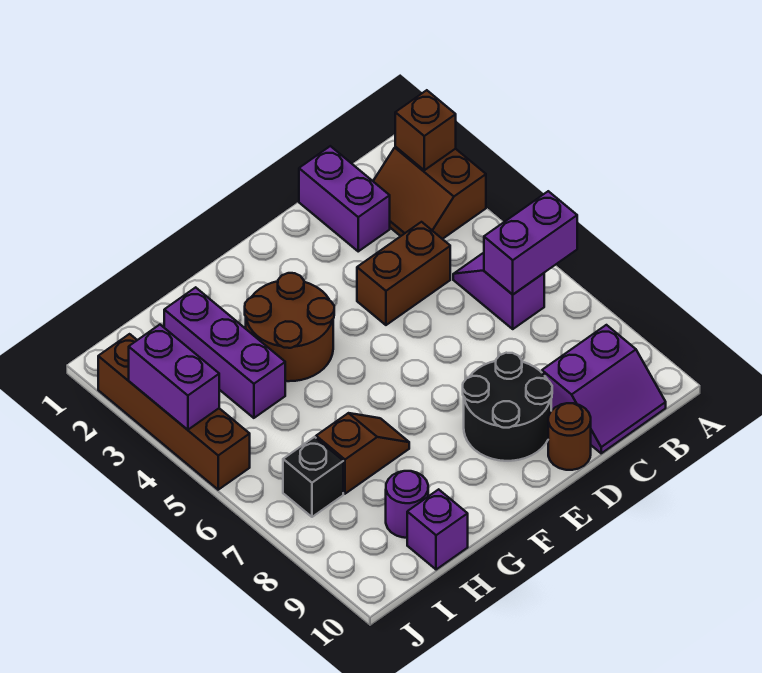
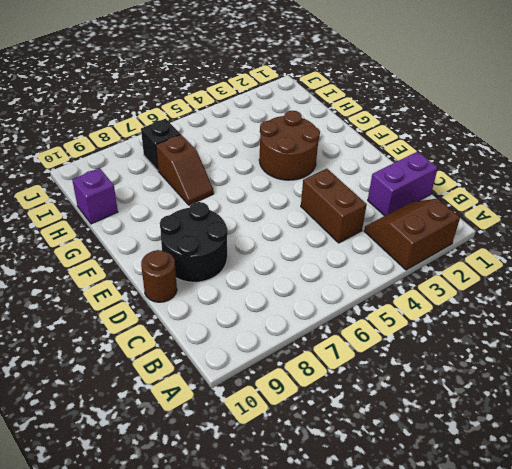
none -> purple 1x2 slope [453,253,544,329]
none -> purple 2x2 slope [542,325,666,453]
none -> purple 1x3 brick [164,287,285,418]

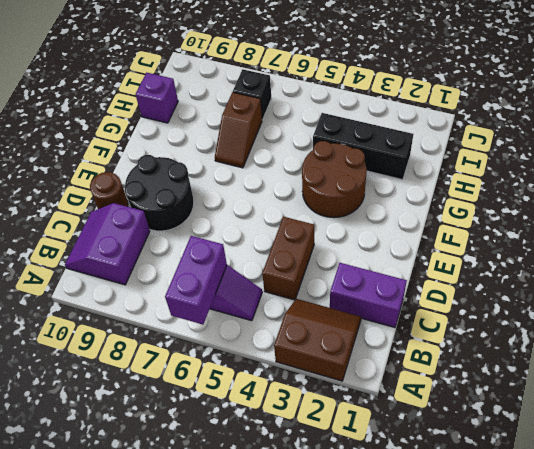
black 1x3 brick [313,113,413,180] -> purple 1x3 brick [164,287,285,418]
none -> purple 1x1 round brick [386,471,428,538]
none -> brown 1x4 brick [98,334,250,490]
none -> brown 1x1 brick [395,90,456,170]

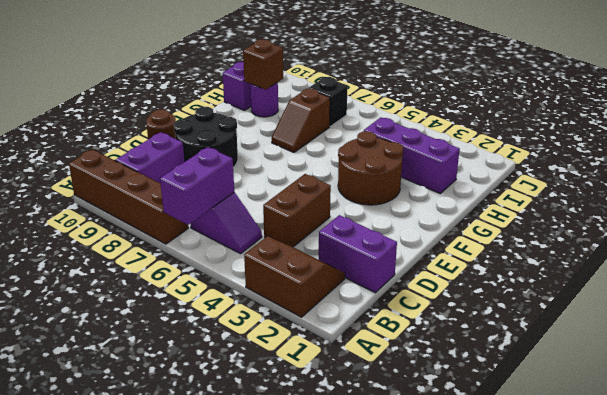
brown 1x4 brick [69,149,188,244] -> brown 1x4 brick moved to [98,334,250,490]
brown 1x1 brick [243,39,283,90] -> brown 1x1 brick moved to [395,90,456,170]
none -> purple 1x2 brick [129,325,219,430]

